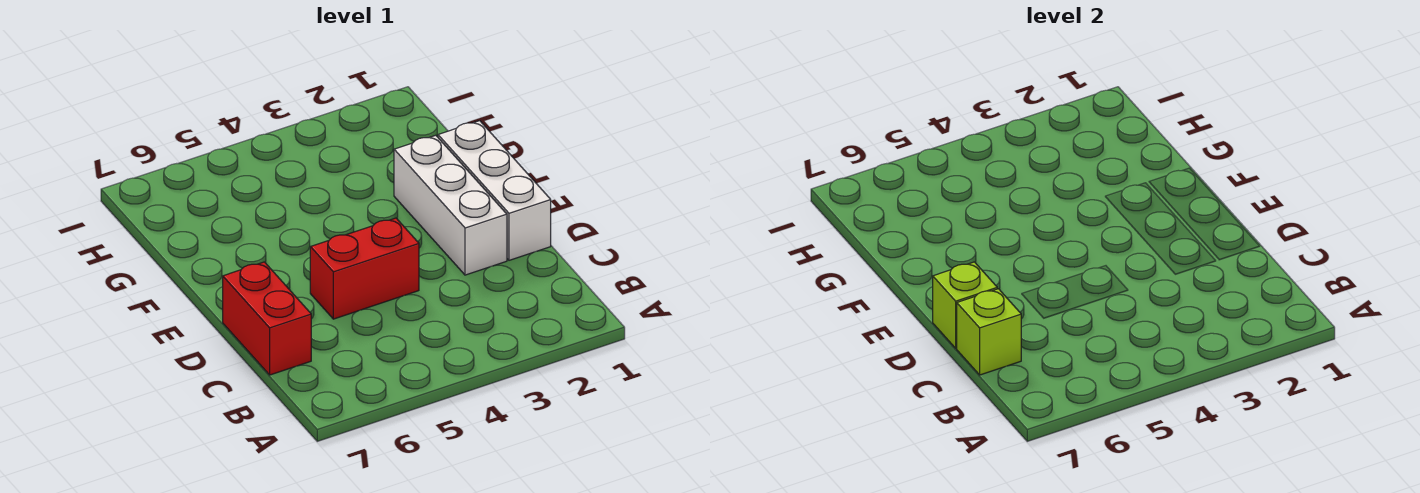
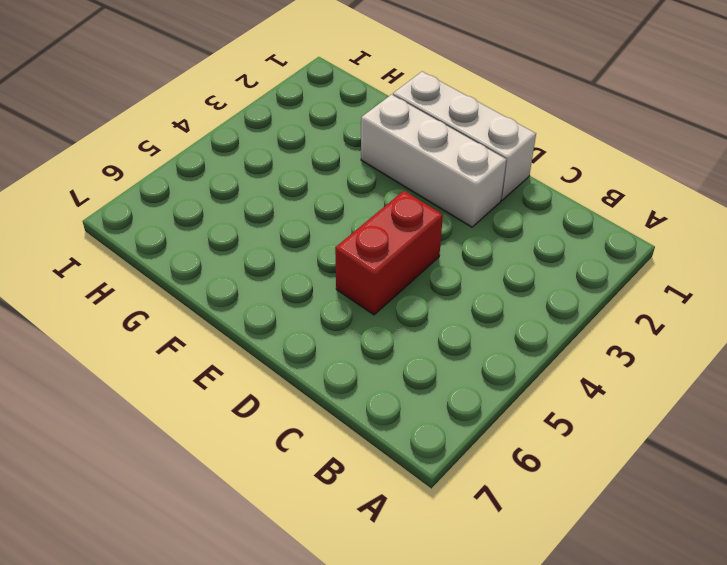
none -> red 1x2 brick [223,262,311,375]
none -> lime 1x1 brick [957,289,1021,375]

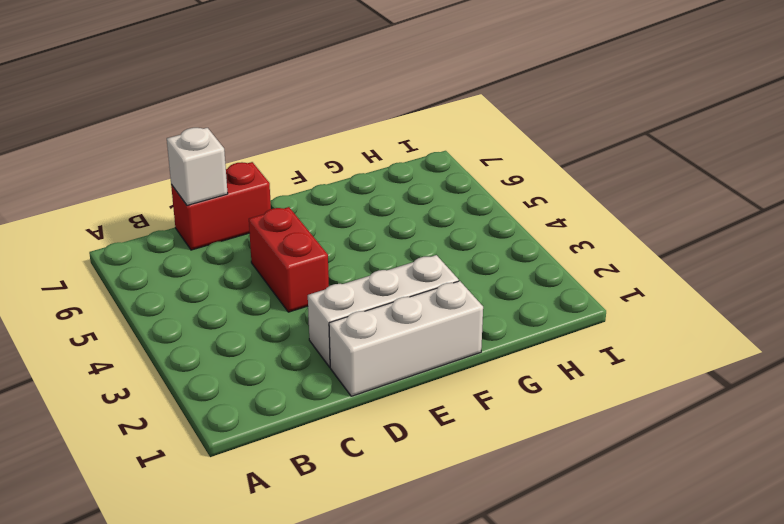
white 1x1 brick [167,128,228,205] -> lime 1x1 brick [957,289,1021,375]
none -> lime 1x1 brick [933,262,997,348]

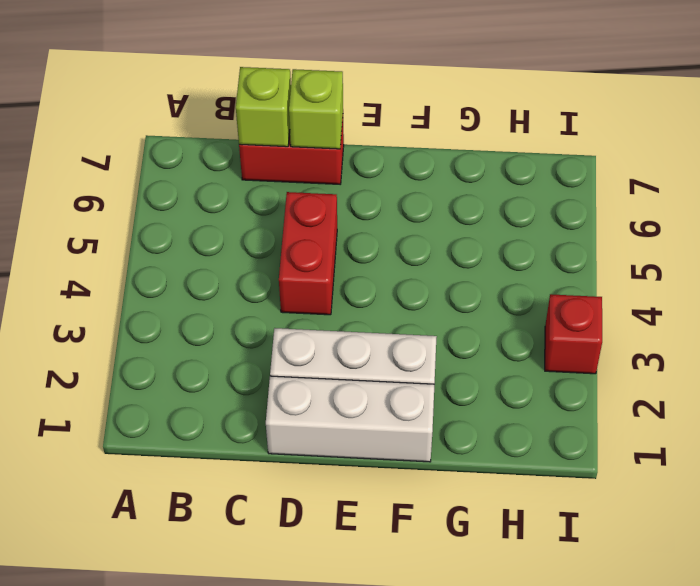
red 1x1 brick [545,294,602,374] -> none

